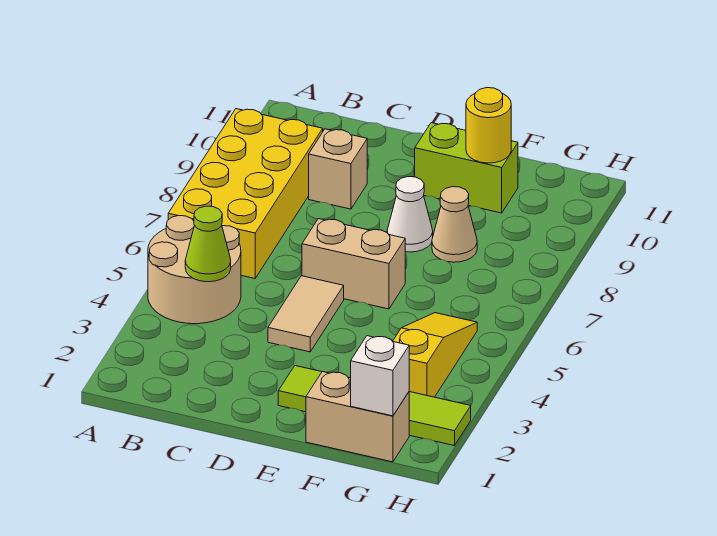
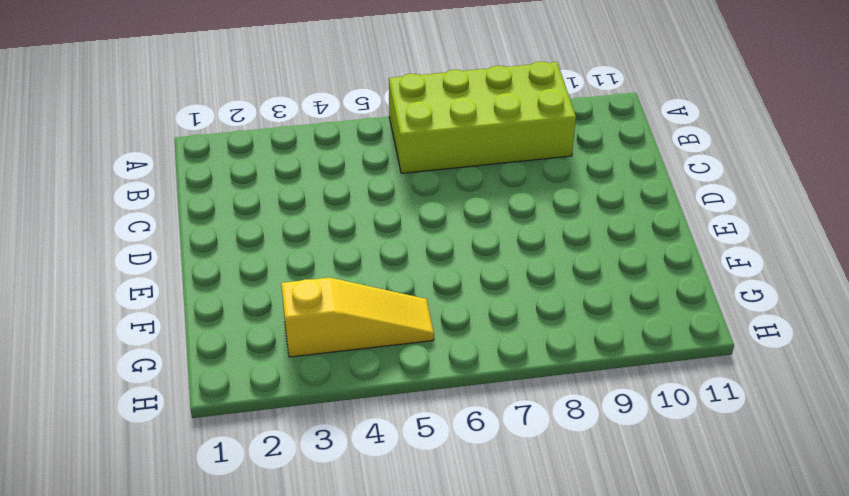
lime 2x4 brick [389,62,576,173] -> yellow 2x4 brick [168,109,323,279]
none -> tan 2x2 round brick [148,216,241,324]
none -> tan 1x1 brick [309,129,367,209]
none -> tan 1x2 tile [268,276,344,352]

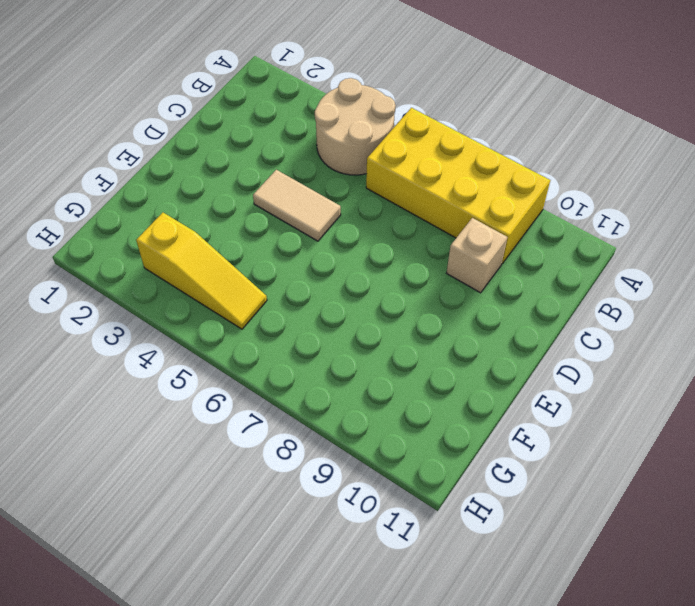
none -> tan 1x2 brick [302,219,405,309]
none -> lime 1x4 tile [278,366,471,446]
none -> white 1x1 cone [387,177,433,252]

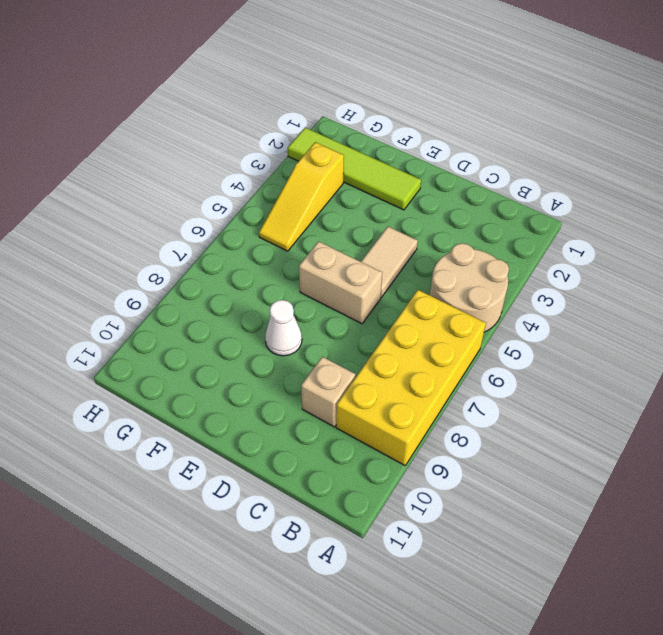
none -> lime 1x2 brick [415,123,518,213]
none -> tan 1x2 brick [306,372,409,462]
none -> tan 1x1 cone [432,187,477,262]

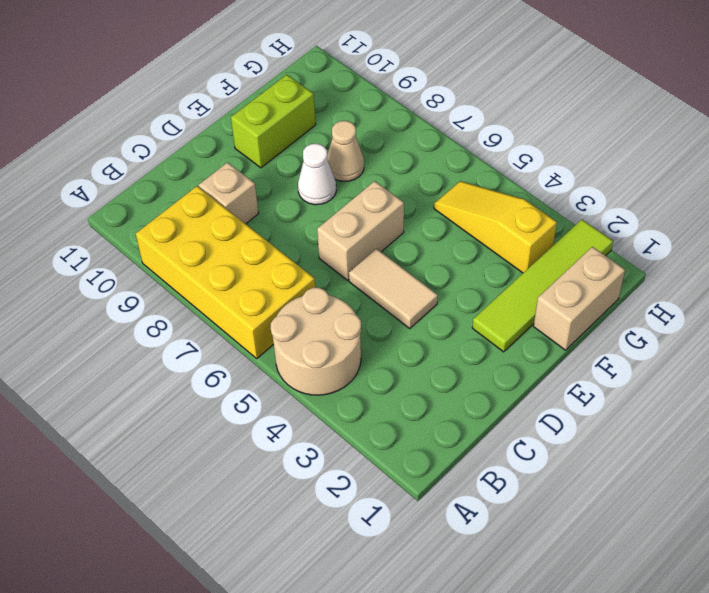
none -> lime 1x1 cone [185,206,231,282]
none -> yellow 1x1 round brick [466,88,511,163]
none -> white 1x1 brick [351,336,409,416]

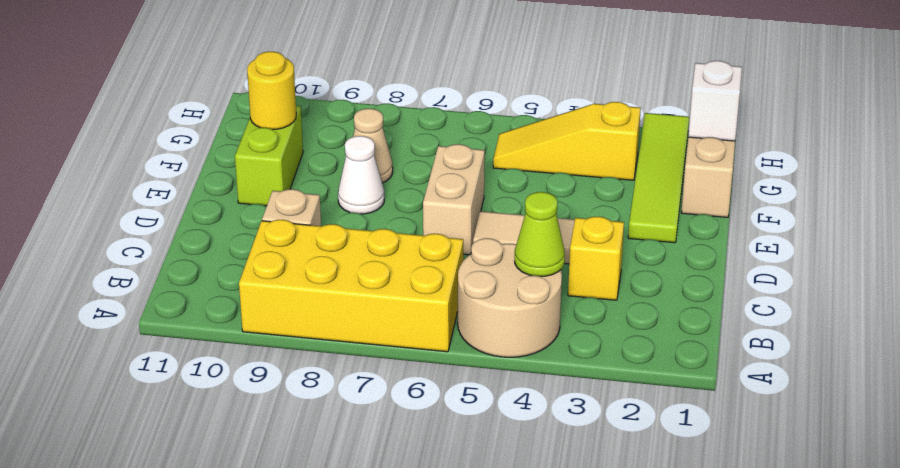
yellow 1x1 brick [568,217,624,300] -> none

